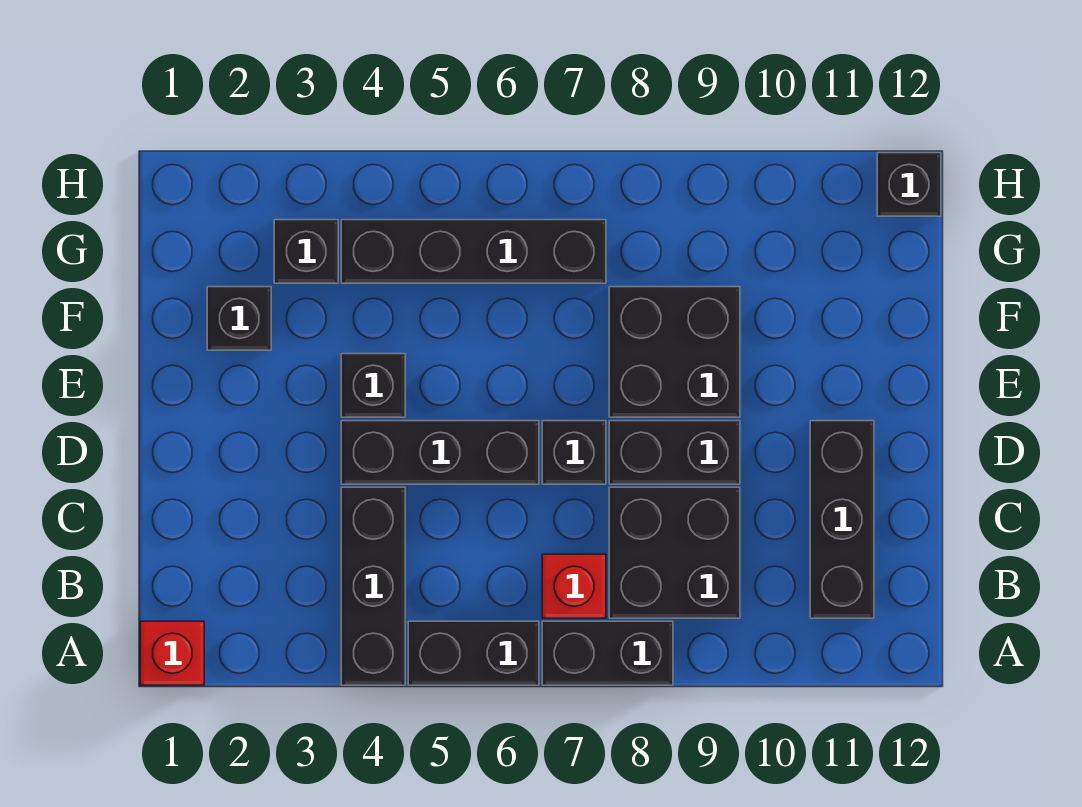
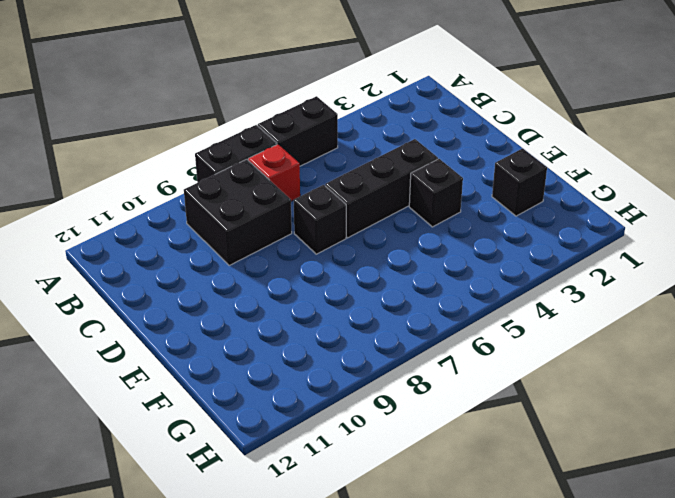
none -> red 1x1 brick [140,621,204,685]
none -> black 1x3 brick [341,487,405,685]
none -> black 1x3 brick [810,421,874,618]

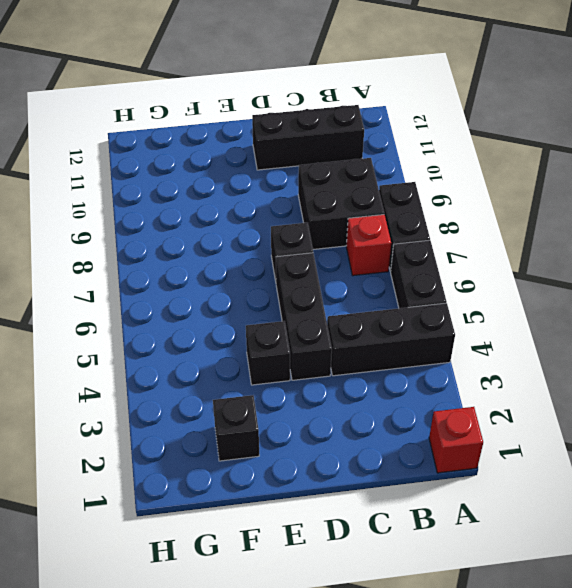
none -> black 1x2 brick [609,421,740,484]
none -> black 2x2 brick [609,287,740,417]
none -> black 1x1 brick [274,220,338,283]

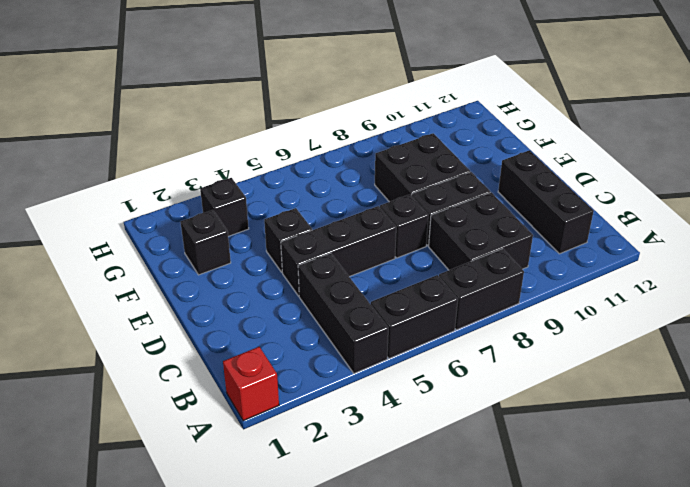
none -> red 1x1 brick [542,554,606,618]
none -> black 1x4 brick [341,220,606,283]
none -> black 1x1 brick [877,153,941,216]

